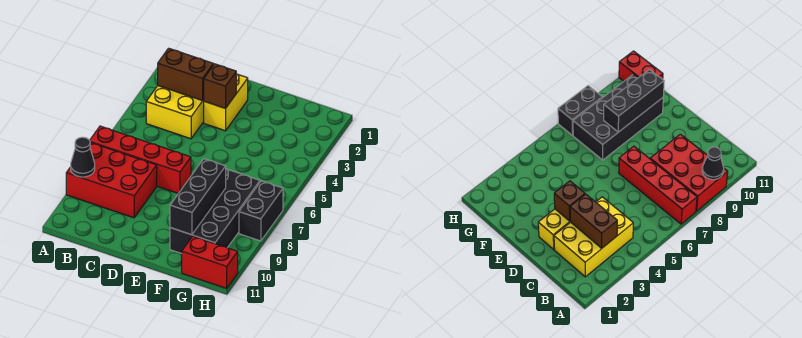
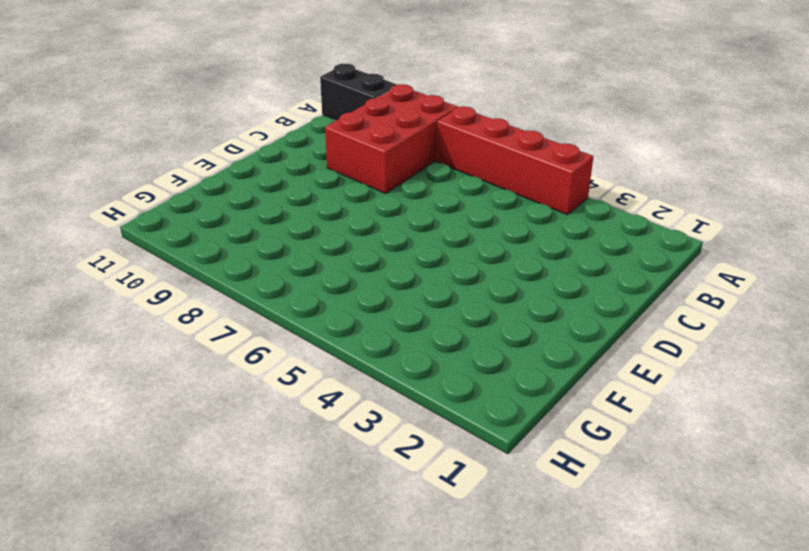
red 1x4 brick [436,106,594,215] -> red 1x4 brick turned to [90,126,191,193]
black 1x2 brick [320,64,397,121] -> black 1x2 brick moved to [239,181,283,241]
none -> yellow 2x3 brick [146,86,204,139]
none -> yellow 1x2 brick [204,74,248,131]

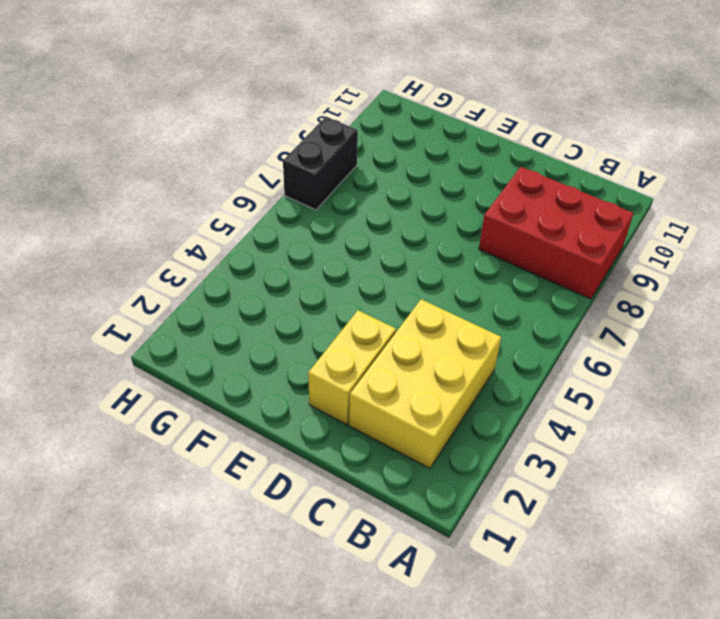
none -> red 1x4 brick [90,126,191,193]
none -> black 2x4 brick [170,169,260,254]

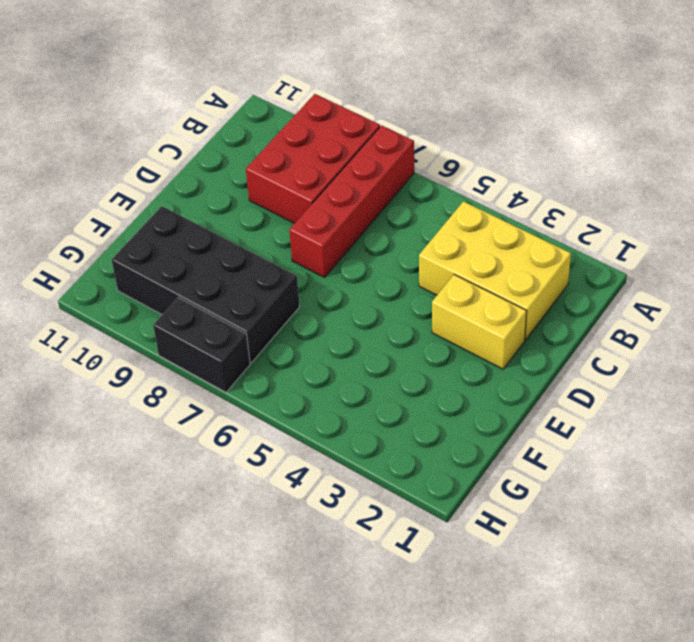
none -> red 1x2 brick [182,236,238,288]
none -> black 1x1 cone [71,137,95,177]

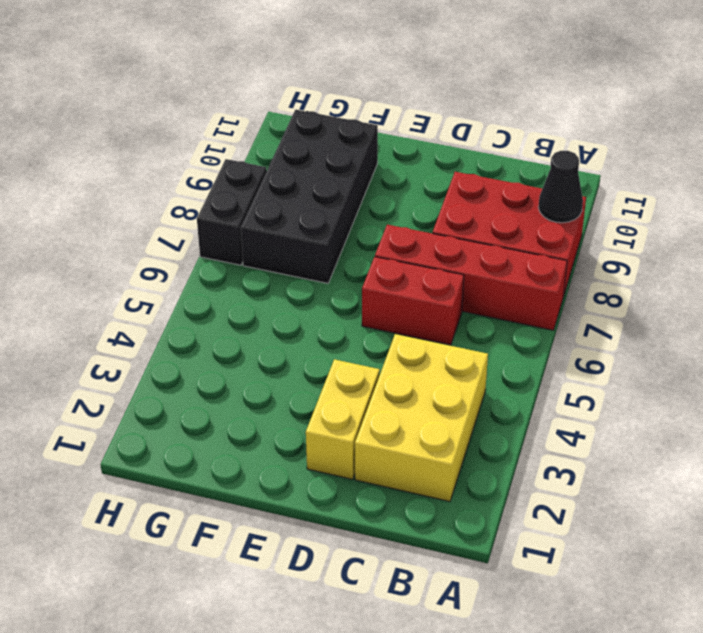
red 1x2 brick [362,257,464,345] -> red 1x2 brick moved to [182,236,238,288]
none -> brown 1x2 brick [158,48,213,101]
none -> brown 1x1 brick [204,64,236,108]

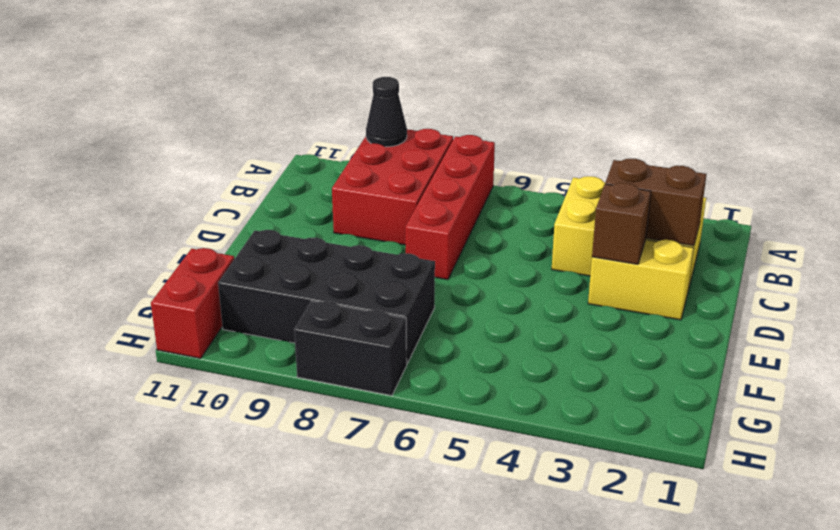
brown 1x2 brick [605,158,707,246] -> brown 1x2 brick turned to [158,48,213,101]
none -> black 1x3 brick [170,159,226,235]

